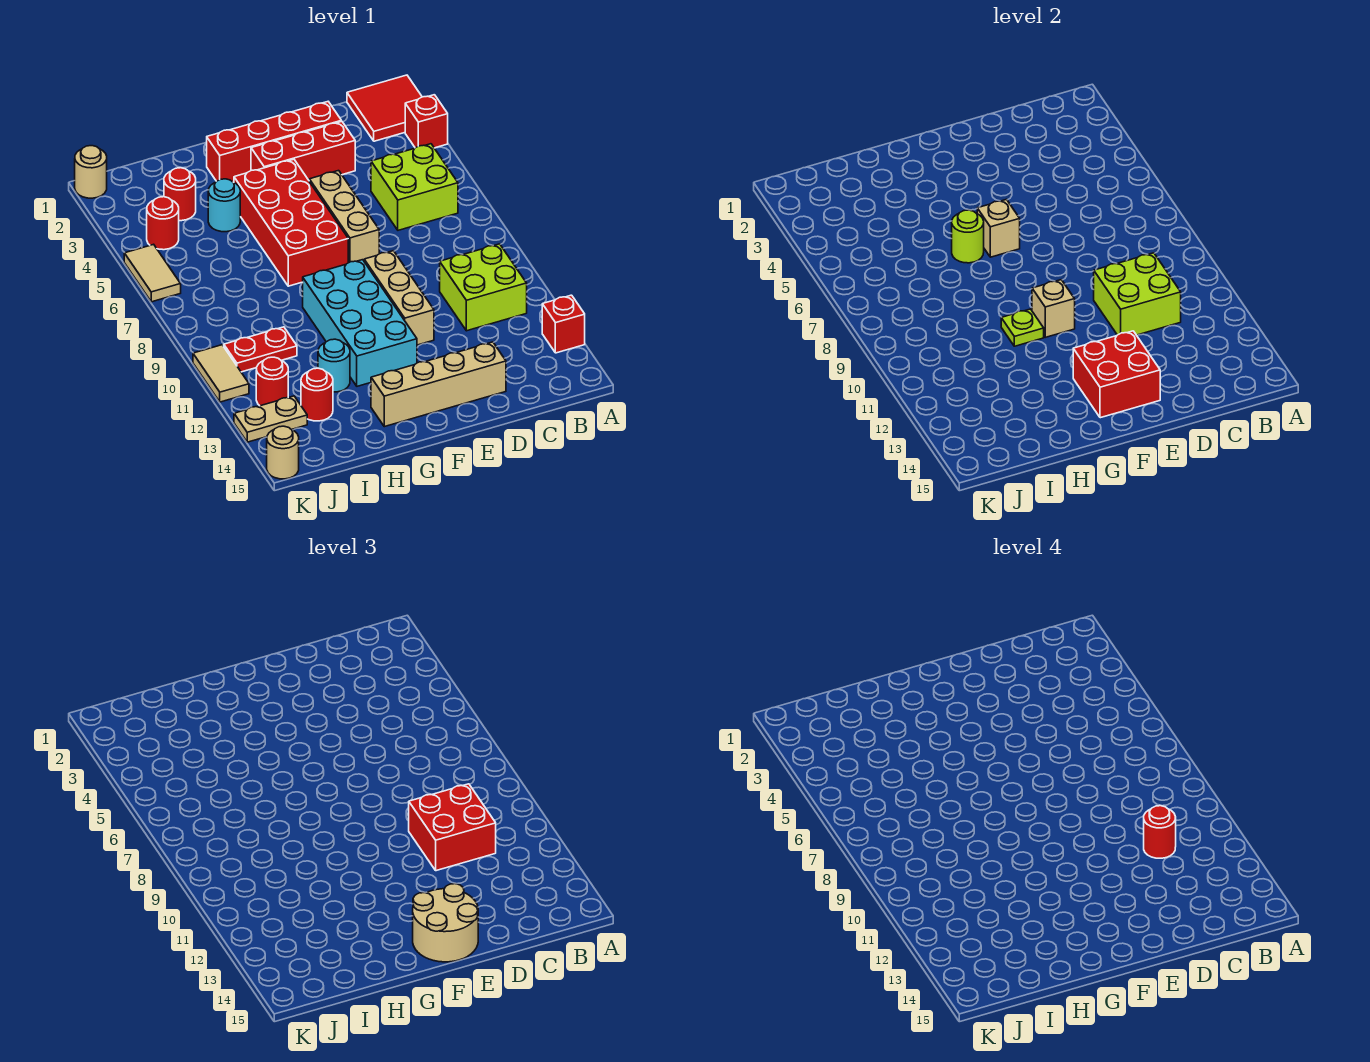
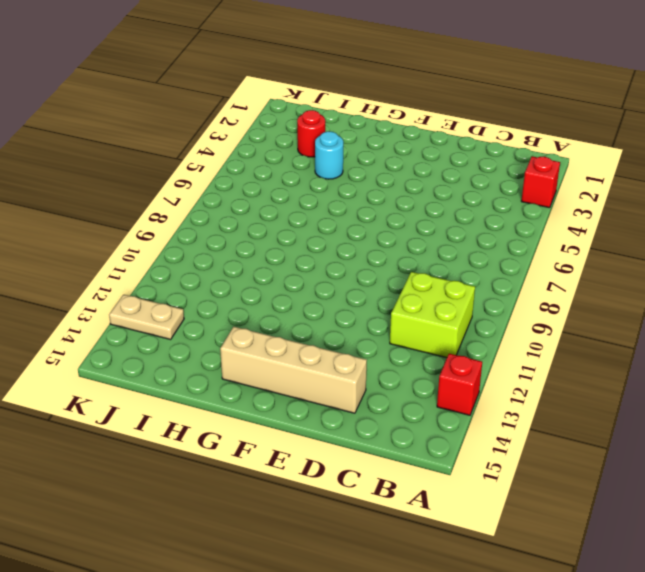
none -> red 2x2 tile [347,75,422,141]
none -> lime 2x2 brick [371,144,458,230]
none -> red 1x4 brick [207,102,341,182]
none -> red 1x3 brick [251,121,355,180]

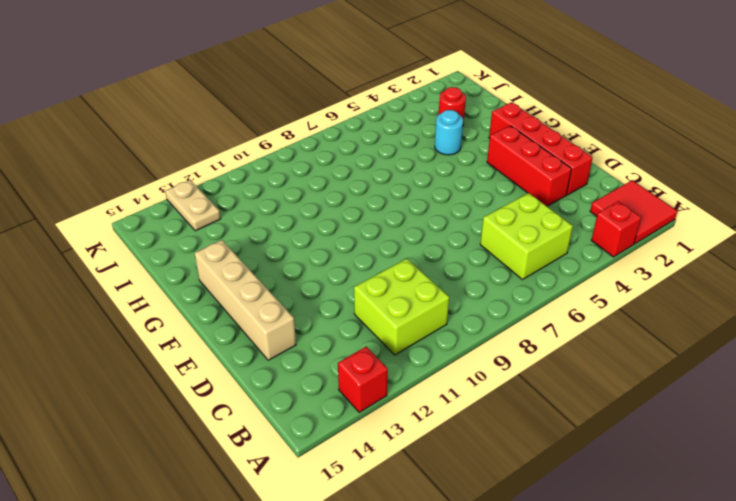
none -> tan 1x3 brick [309,171,379,263]
none -> tan 1x3 brick [364,251,434,345]
none -> red 2x4 brick [234,159,348,286]
none -> cyan 2x4 brick [303,260,417,386]

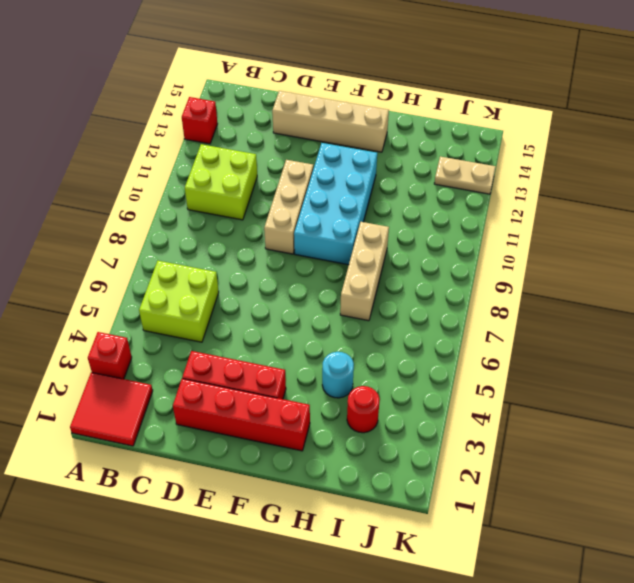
tan 1x3 brick [340,222,389,321] -> tan 1x3 brick moved to [309,171,379,263]
none -> red 2x4 brick [234,159,348,286]
none -> cyan 1x1 round brick [318,339,350,392]
none -> red 1x2 plate [224,327,297,372]
none -> red 1x1 round brick [301,368,333,421]

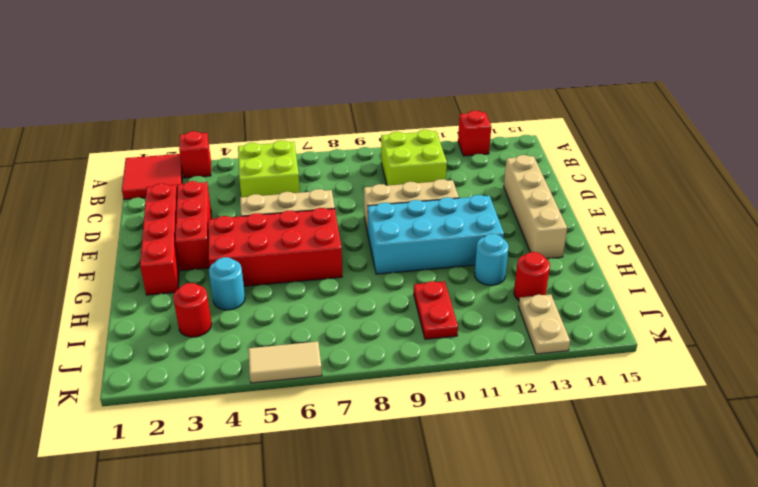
none -> red 1x1 round brick [147,197,179,250]
none -> red 1x1 round brick [256,357,288,406]
none -> tan 1x1 round brick [75,146,107,198]
none -> tan 1x2 tile [193,345,249,402]

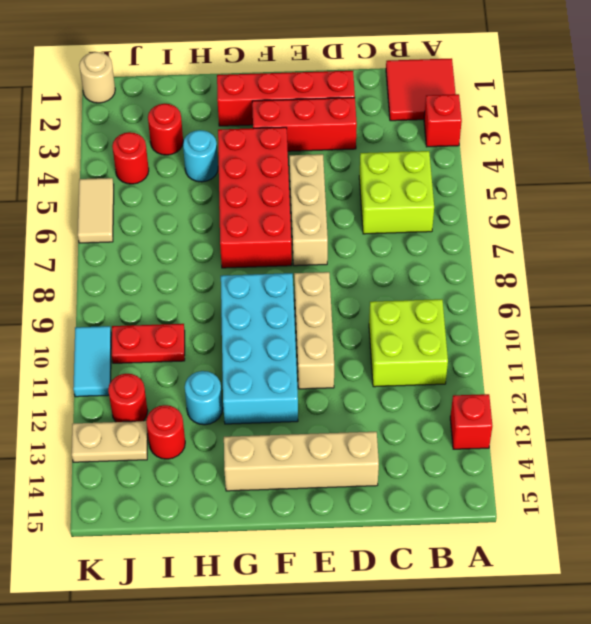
cyan 1x2 tile [73,326,111,397] -> tan 1x2 tile [193,345,249,402]
none -> tan 1x1 round brick [267,426,299,479]
none -> lime 2x2 brick [1094,253,1181,335]
none -> red 2x2 brick [1073,331,1160,418]
none -> tan 1x1 brick [977,199,1020,257]

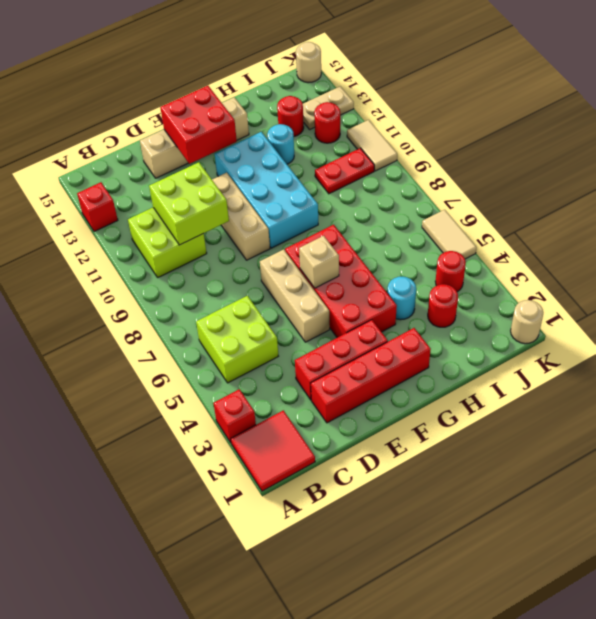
none -> tan 1x1 brick [1032,280,1075,337]
none -> lime 1x1 round brick [952,210,984,263]
none -> lime 1x1 plate [1001,309,1044,346]
none -> red 2x2 brick [409,784,496,871]

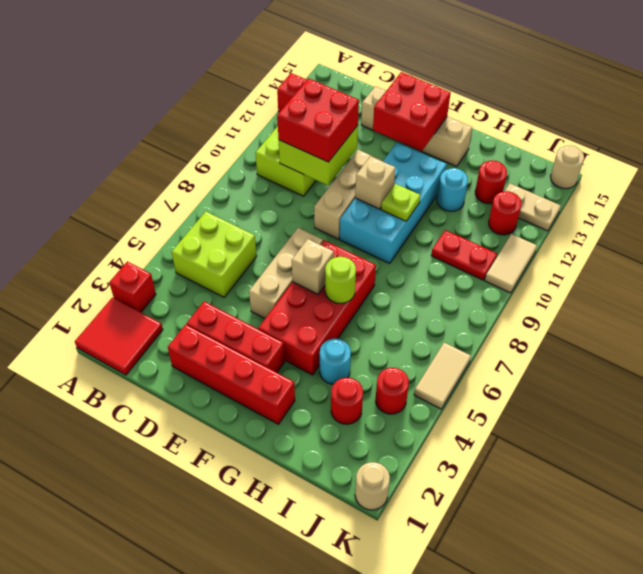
none -> tan 2x2 round brick [413,884,478,962]
none -> red 1x1 round brick [1144,806,1176,858]

